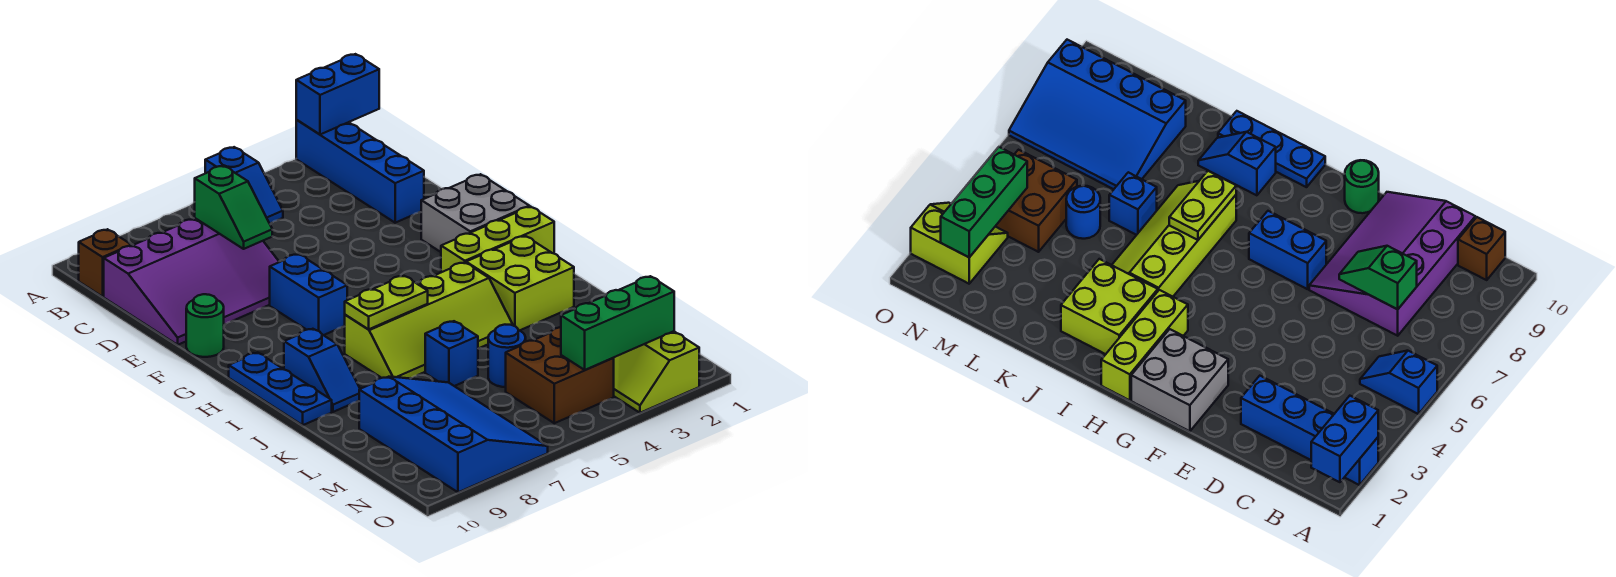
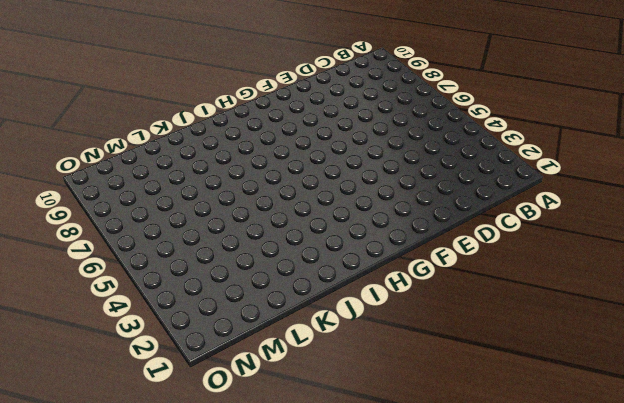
none -> blue 1x4 brick [296,120,424,223]
none -> blue 1x2 slope [205,147,283,223]
none -> brown 1x1 brick [79,229,131,297]

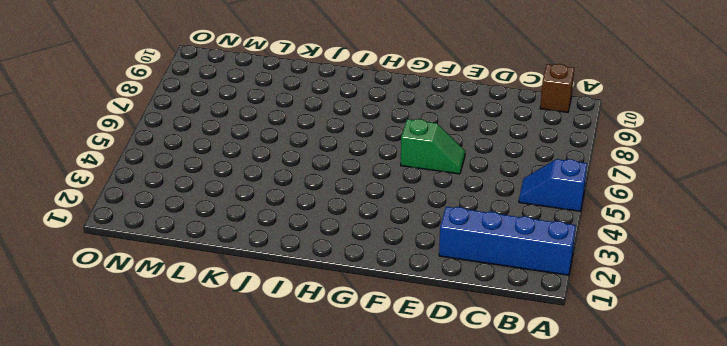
green 1x2 slope [401,119,465,174] -> green 1x2 slope turned to [195,166,272,249]
none -> purple 3x4 slope [104,218,279,345]
none -> grey 2x2 brick [421,174,529,252]
none -> blue 1x2 brick [270,254,347,335]

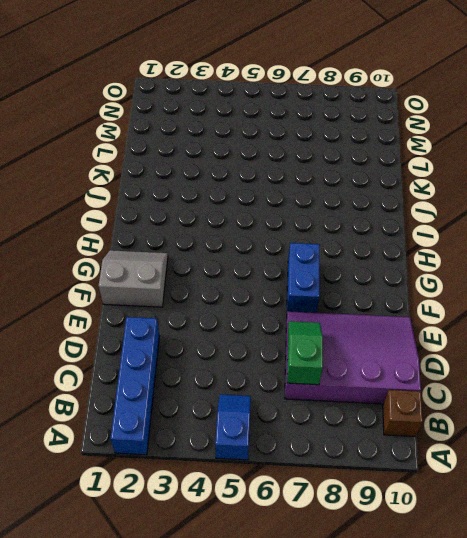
grey 2x2 slope [99,250,168,307] -> grey 2x2 brick [421,174,529,252]
none -> green 1x1 round brick [186,294,224,357]
none -> lime 1x3 brick [441,207,554,272]
none -> blue 1x3 plate [229,353,332,425]

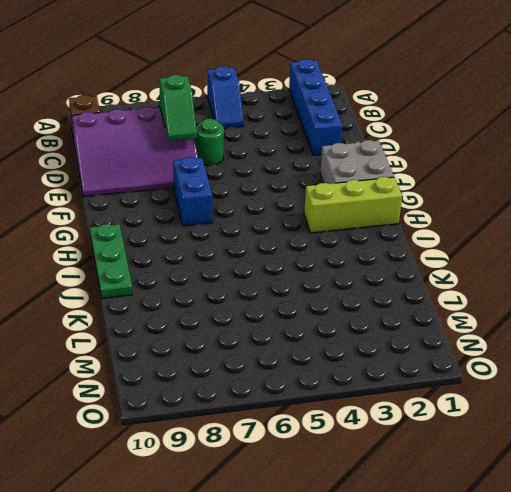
green 1x1 round brick [196,118,224,165] -> green 1x1 round brick moved to [186,294,224,357]
green 1x3 plate [90,224,132,298] -> blue 1x3 plate [229,353,332,425]
none -> lime 2x2 brick [466,236,574,331]
none -> lime 2x4 slope [345,262,513,379]
none -> blue 1x2 slope [284,329,360,412]

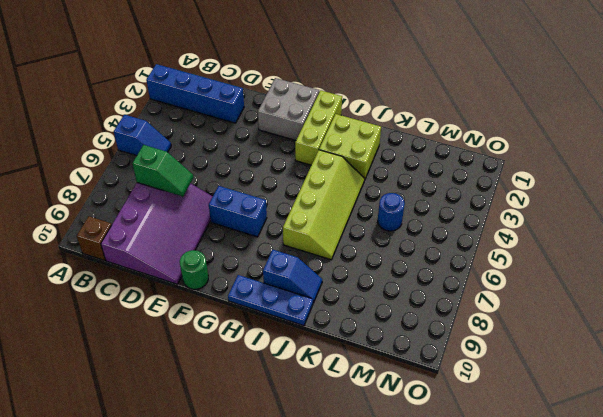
none -> blue 1x1 brick [425,321,478,386]
none -> blue 3x4 slope [359,377,548,492]
none -> brown 2x2 brick [506,327,614,423]

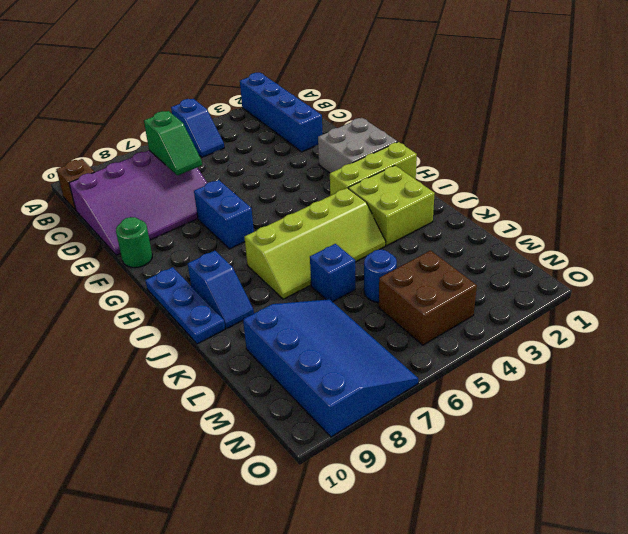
none -> lime 2x2 slope [614,331,699,413]
none -> blue 1x2 brick [296,54,379,135]
none -> lime 1x2 plate [345,276,428,329]

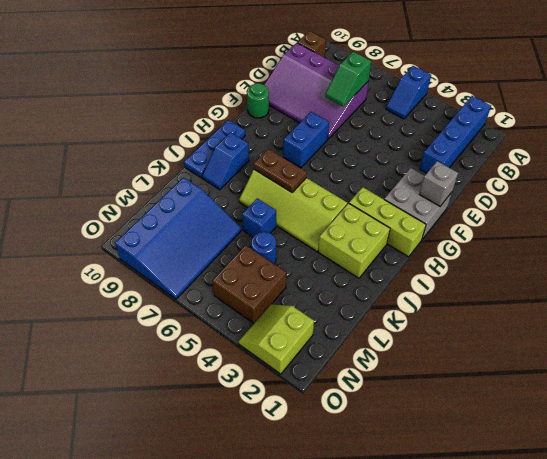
grey 1x1 brick [420,161,458,206] -> none
brown 1x2 plate [254,149,307,192] -> lime 1x2 plate [345,276,428,329]
none -> blue 1x2 brick [296,54,379,135]
none -> green 1x3 brick [561,276,674,370]

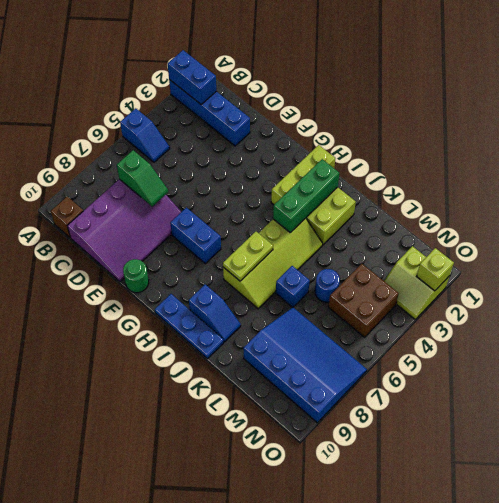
blue 1x2 brick [168,50,216,105] -> blue 1x2 brick turned to [296,54,379,135]
green 1x3 brick [273,159,339,232] -> green 1x3 brick moved to [561,276,674,370]
lime 1x1 brick [417,248,454,291] -> none
none -> grey 2x2 brick [421,174,529,252]

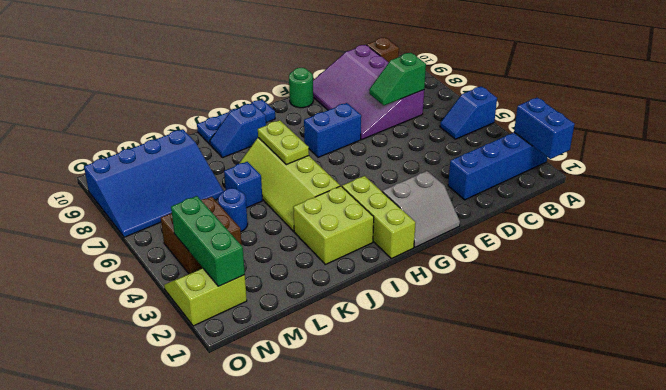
grey 2x2 slope [382,171,460,247] -> grey 2x2 brick [421,174,529,252]

